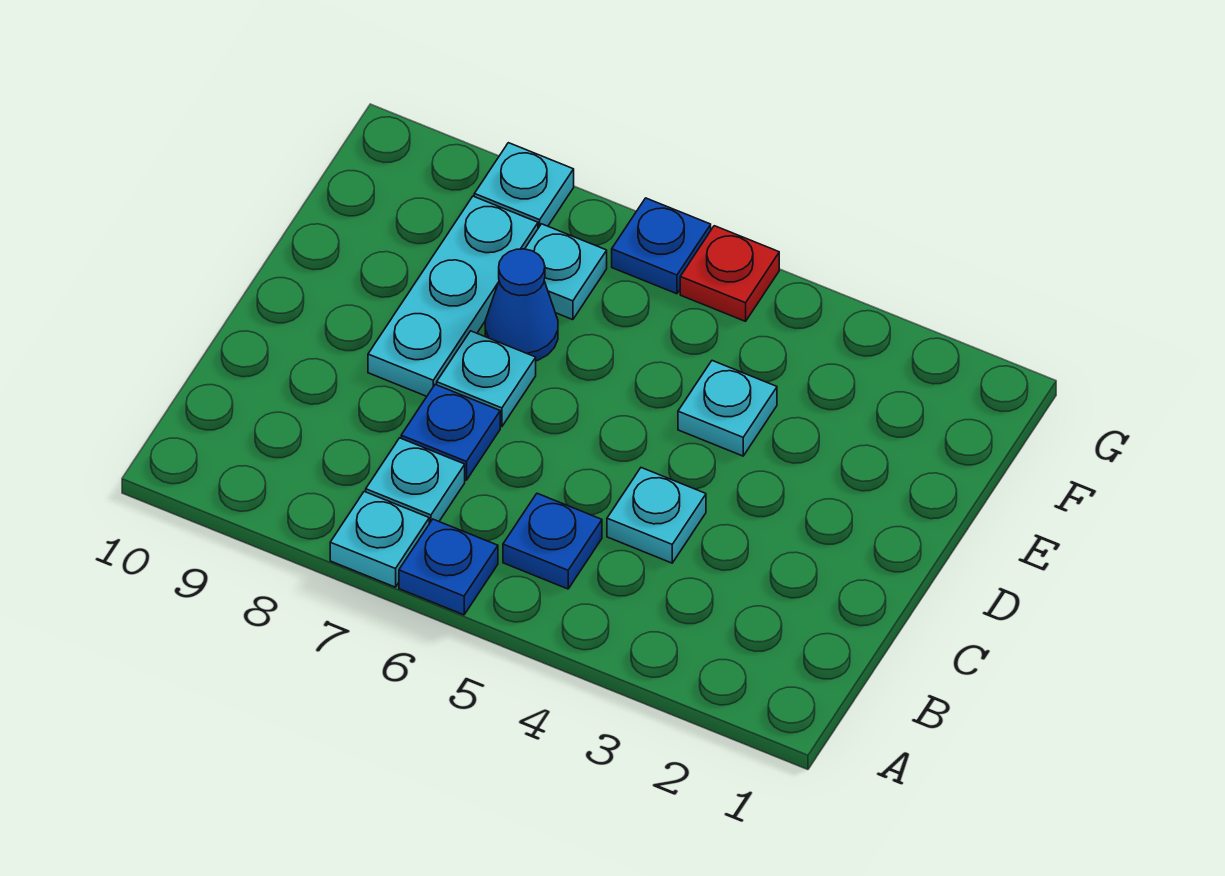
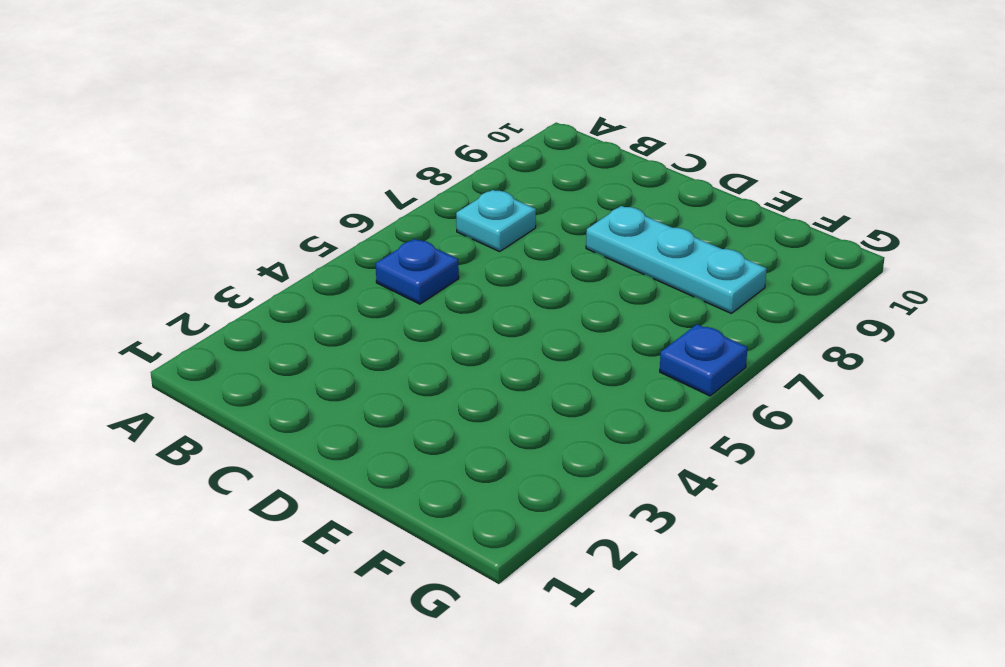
none -> blue 1x1 plate [399,519,498,615]
none -> cyan 1x1 plate [330,492,429,587]
none -> cyan 1x1 plate [607,468,706,563]

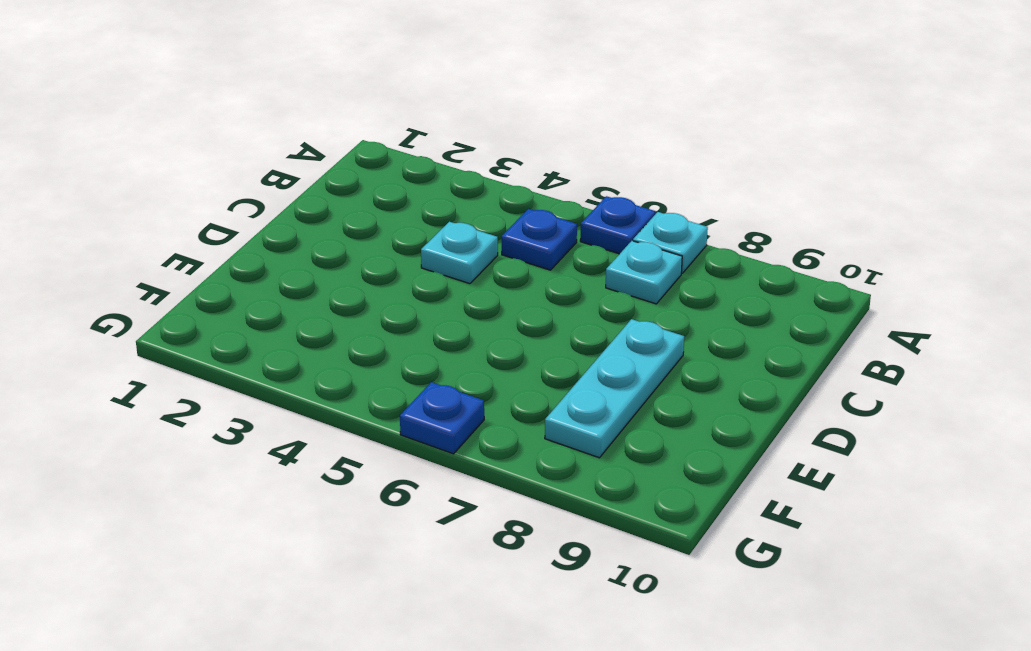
none -> blue 1x1 plate [401,385,500,480]
none -> cyan 1x1 plate [437,331,536,427]
none -> cyan 1x1 plate [678,361,777,456]

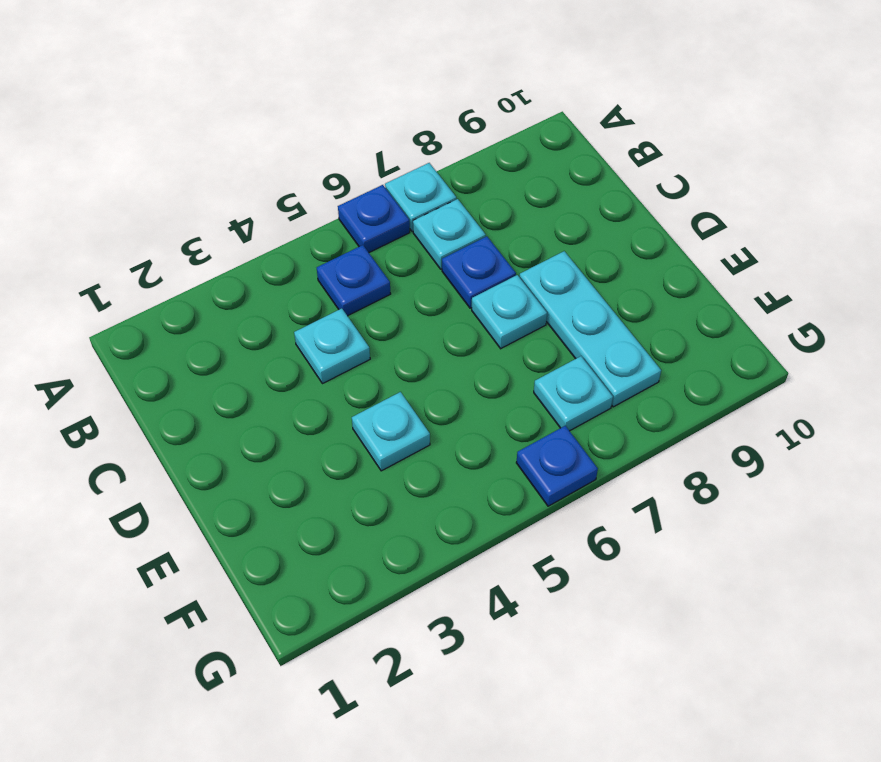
none -> blue 1x1 cone [485,249,558,361]
none -> red 1x1 plate [680,226,779,321]
none -> cyan 1x1 plate [474,143,574,228]

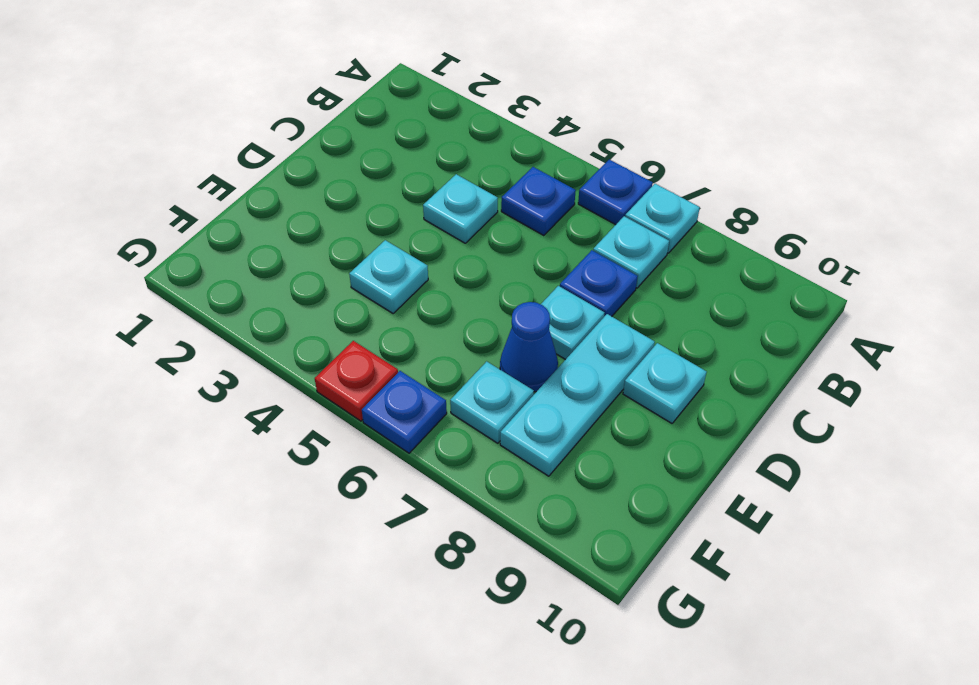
cyan 1x1 plate [623,343,707,423] -> cyan 1x1 plate moved to [474,143,574,228]

